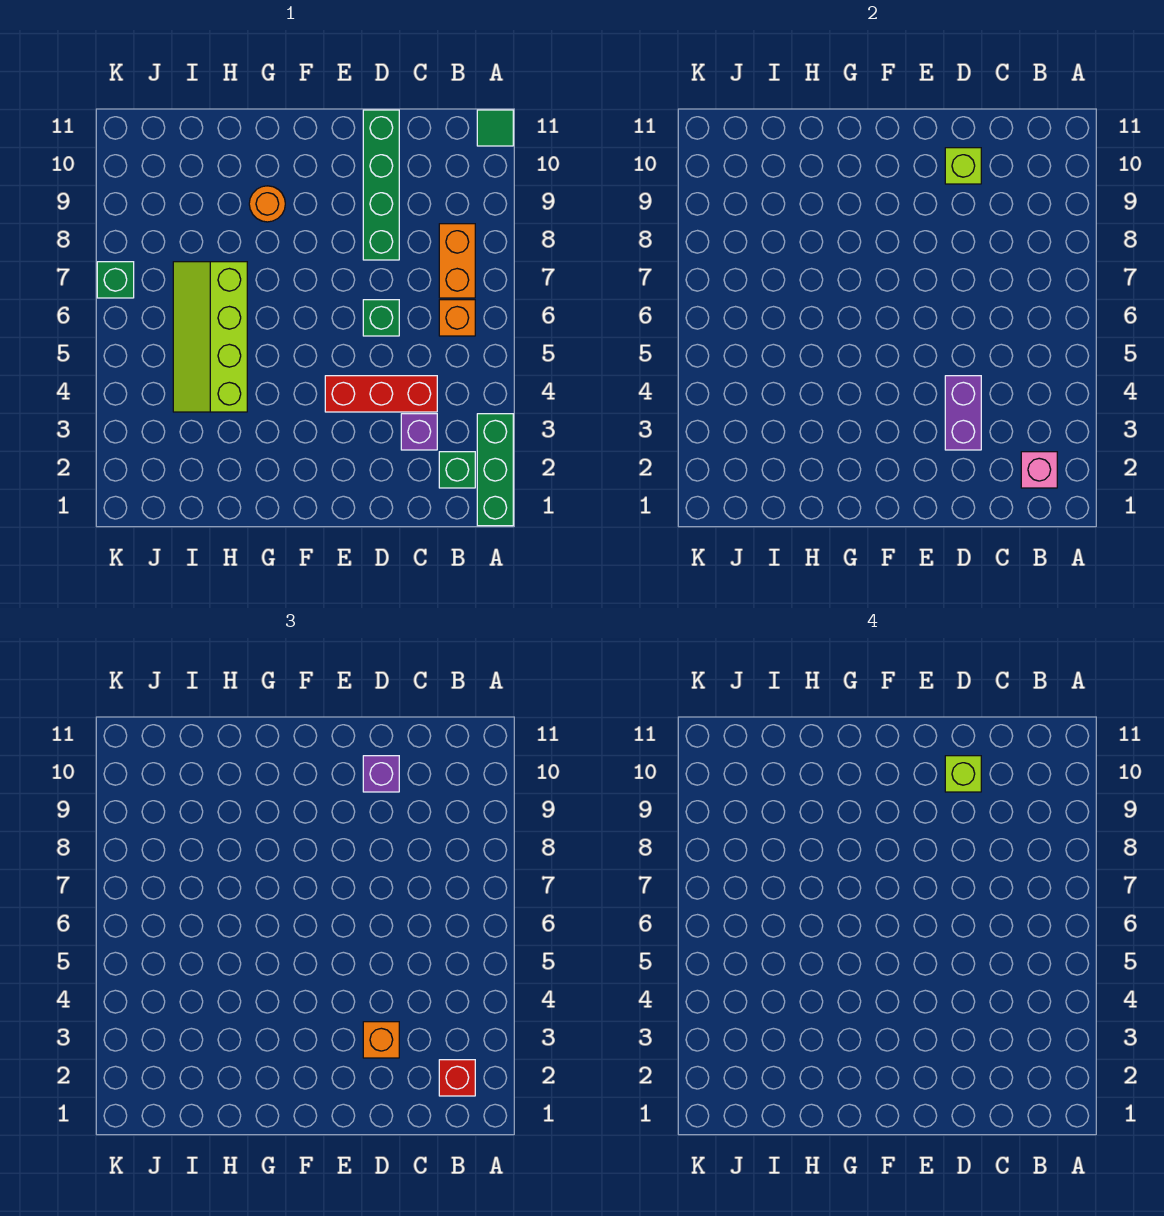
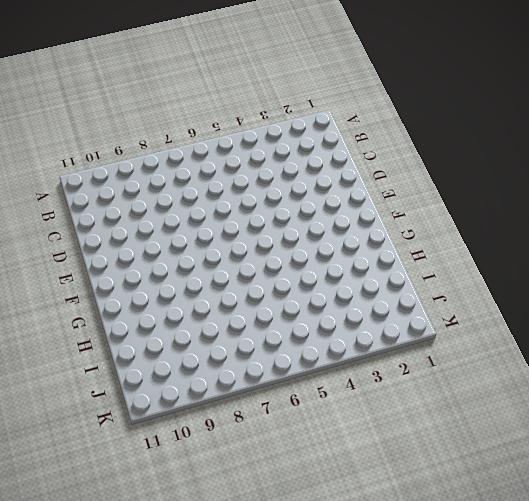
none -> green 1x3 brick [477,414,513,526]
none -> green 1x1 tile [477,110,513,146]
none -> green 1x1 brick [439,452,475,488]

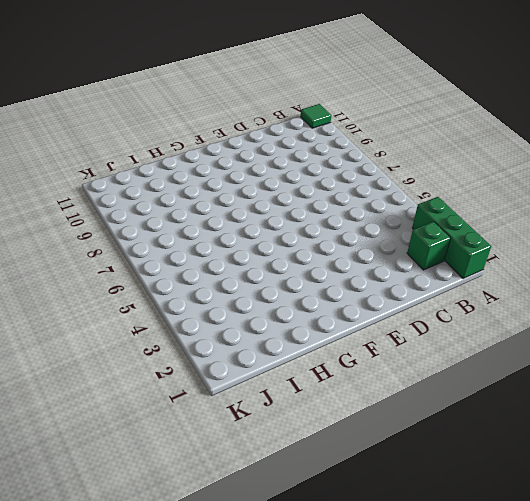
none -> orange 1x1 brick [439,300,475,336]
none -> orange 1x2 brick [439,224,475,298]
none -> purple 1x1 brick [401,414,437,450]

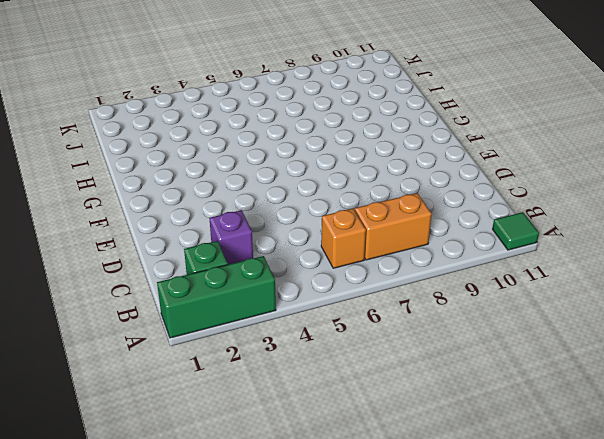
none -> red 1x3 brick [325,376,437,412]
none -> green 1x1 brick [363,300,399,336]
none -> green 1x4 brick [363,110,399,260]

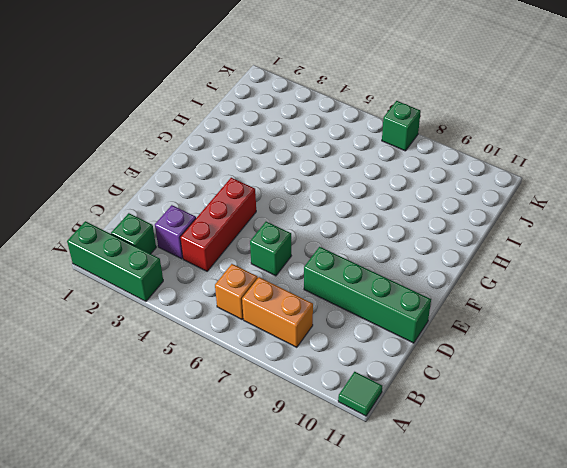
none -> orange 1x1 round brick [249,186,285,222]
none -> lime 2x4 slope [173,262,247,412]
none -> pink 1x1 brick [1021,452,1057,488]

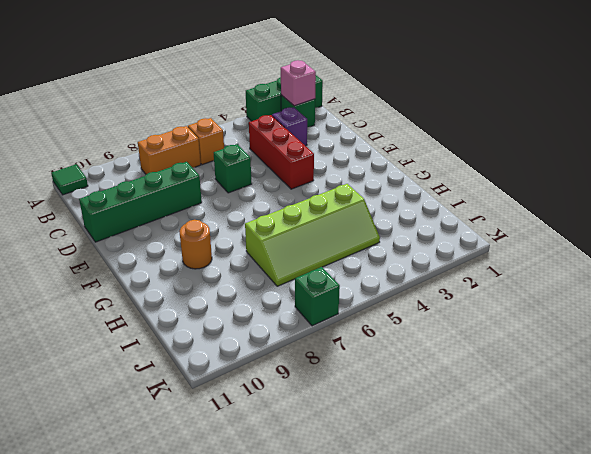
none -> purple 1x2 brick [945,376,981,450]
none -> lime 1x1 brick [945,148,981,184]
none -> red 1x1 brick [439,1060,475,1096]

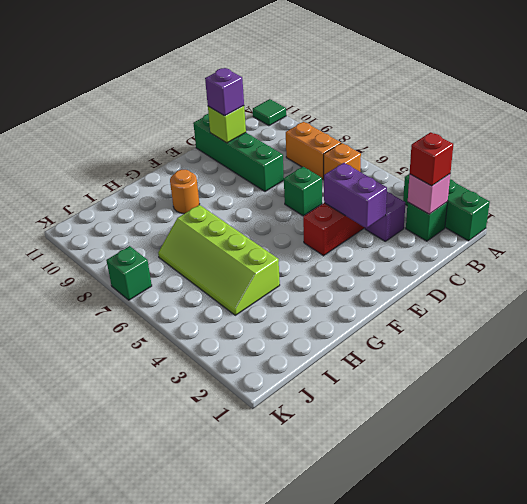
none -> orange 1x1 brick [363,1022,399,1058]
none -> lime 1x1 brick [945,756,981,792]

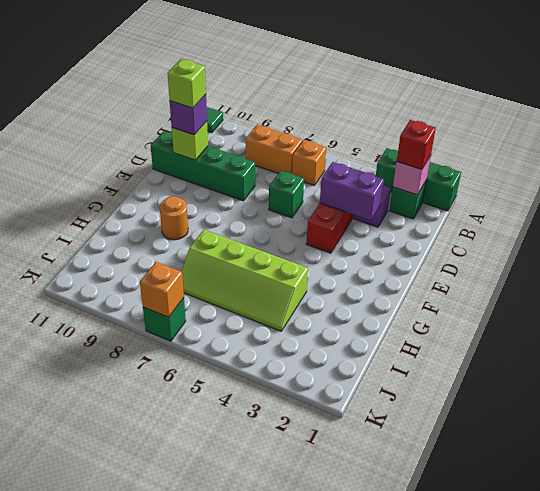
orange 1x1 brick [140,262,184,317] -> orange 1x1 brick moved to [363,1022,399,1058]

